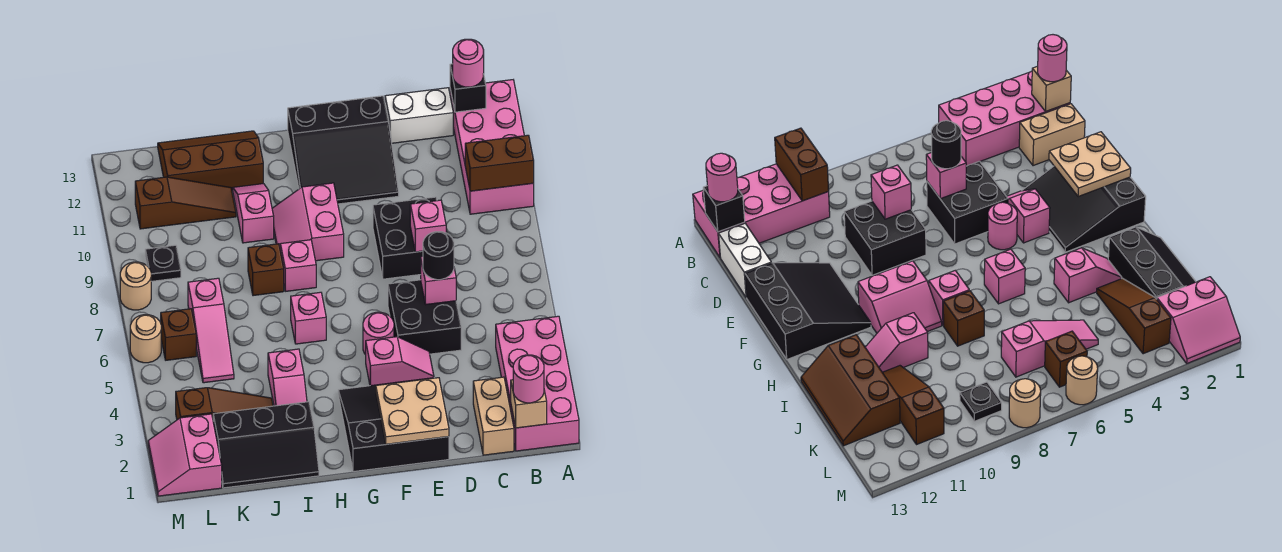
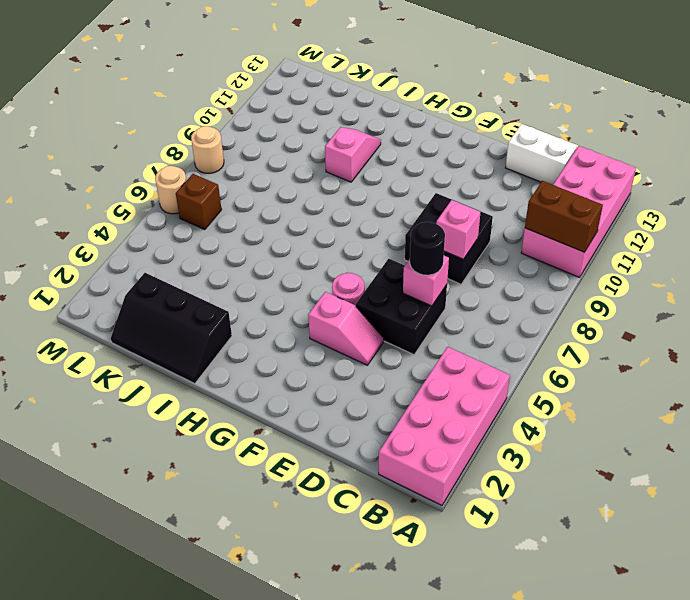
none -> tan 1x2 brick [473,377,514,455]
none -> black 3x3 slope [338,378,449,472]
none -> black 3x3 slope [288,96,399,204]
none -> pink 2x2 slope [272,183,344,261]

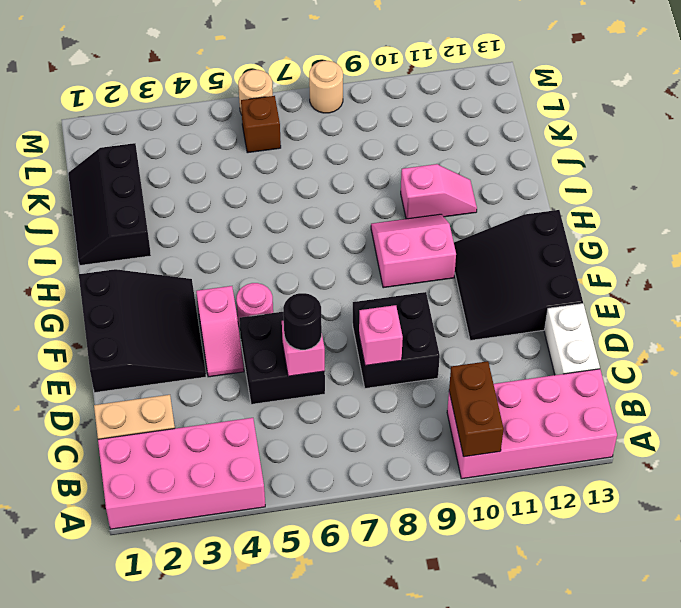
none -> pink 1x1 brick [291,292,326,344]
none -> pink 1x1 brick [280,240,316,291]
none -> pink 1x2 slope [268,349,307,406]
none -> brown 1x1 brick [248,244,284,296]

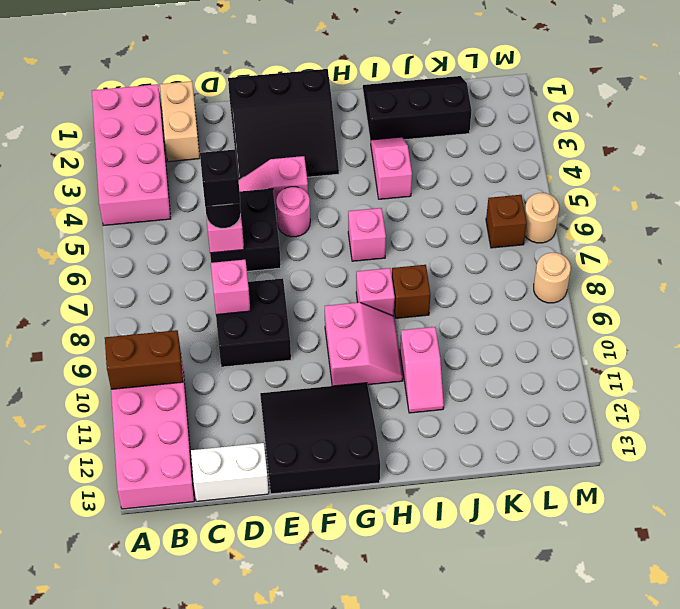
black 1x1 brick [200,150,240,207] -> black 1x1 brick moved to [450,64,486,112]
none -> brown 2x3 slope [158,131,263,190]
none -> brown 1x3 slope [176,388,273,420]
none -> brown 1x3 slope [135,177,236,229]
none -> pink 1x3 slope [188,278,234,383]

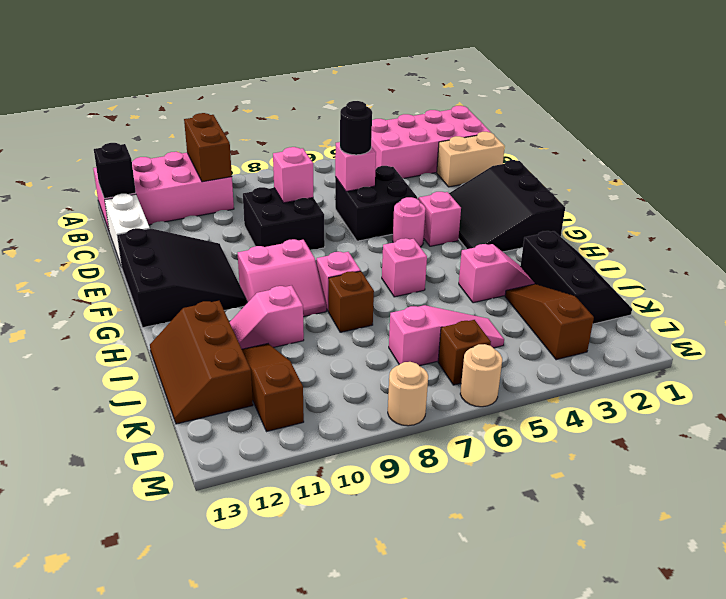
none -> pink 2x2 slope [148,414,222,496]
none -> black 1x1 plate [145,245,181,281]
none -> tan 1x1 brick [511,380,547,428]
none -> tan 2x2 plate [376,378,449,444]

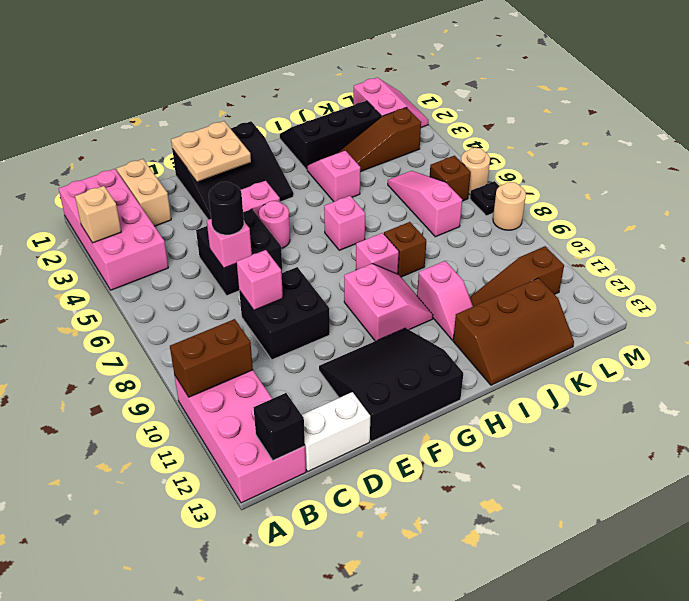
tan 1x1 brick [75,186,121,243] -> tan 1x1 brick moved to [511,380,547,428]
black 1x1 plate [470,181,499,216] -> black 1x1 plate moved to [145,245,181,281]
none -> pink 1x1 round brick [513,355,544,403]
none -> pink 1x1 round brick [453,39,484,87]

